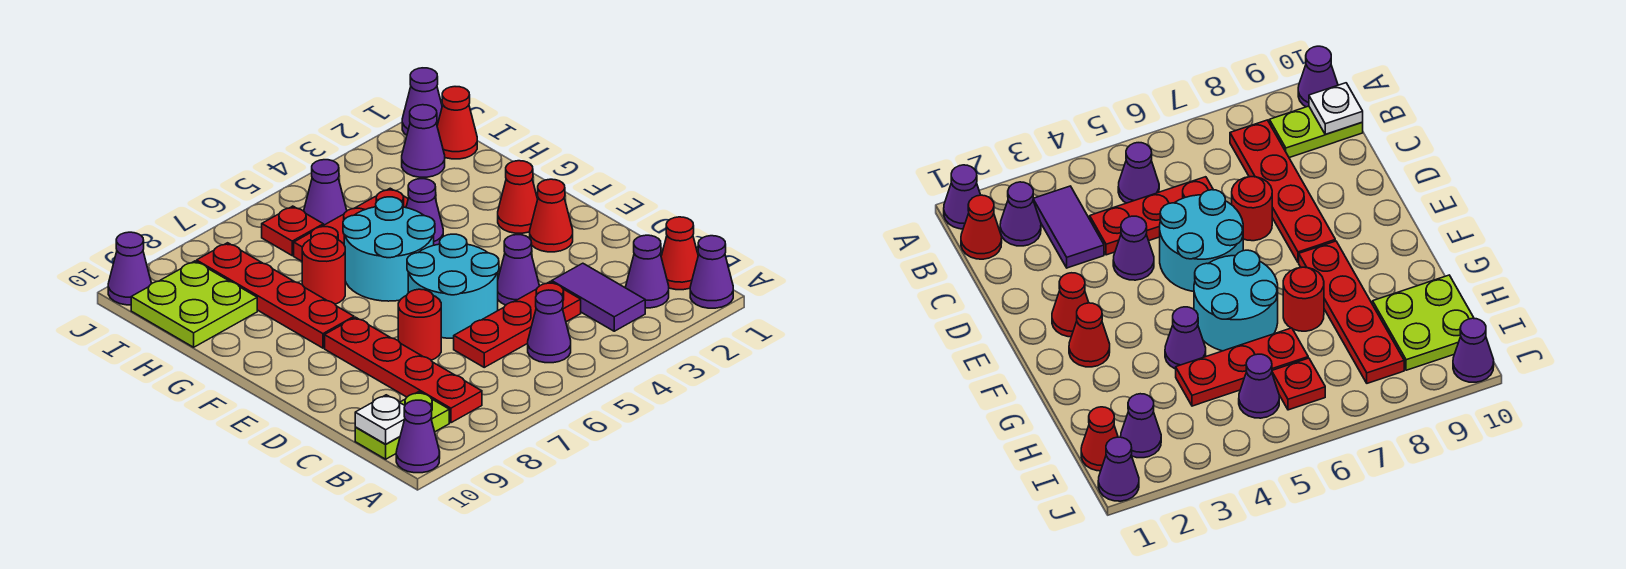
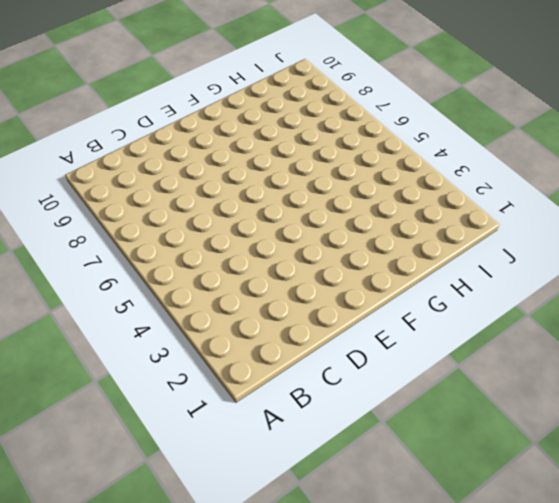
none -> purple 1x1 cone [690,236,733,308]
none -> purple 1x1 cone [396,400,440,473]
none -> red 1x1 cone [661,217,698,290]

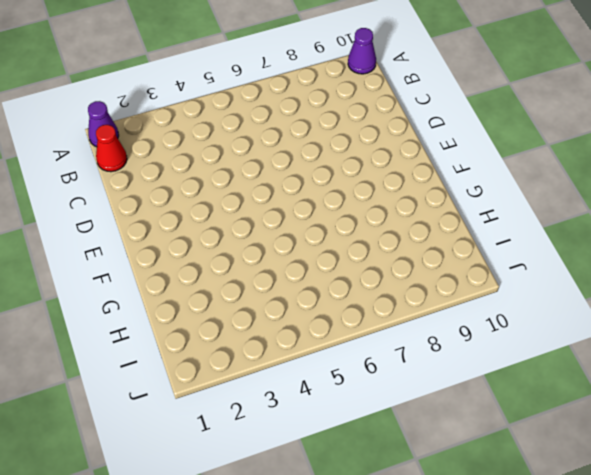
none -> purple 1x1 cone [626,235,669,308]
none -> purple 1x2 tile [552,263,645,331]
none -> purple 1x1 cone [528,290,571,363]

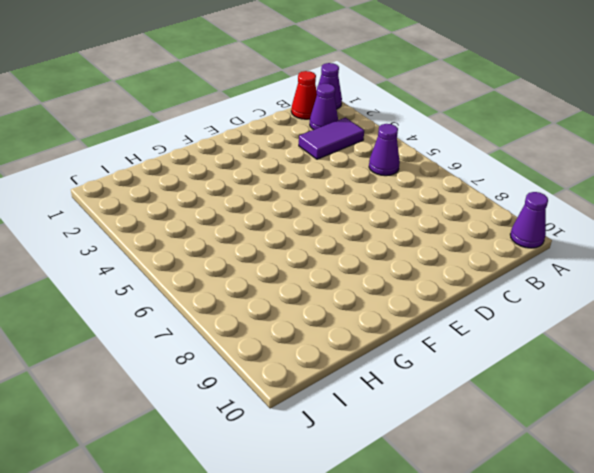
none -> red 1x4 plate [325,317,482,423]
none -> lime 1x2 plate [355,392,449,459]
none -> red 1x3 plate [454,282,581,367]

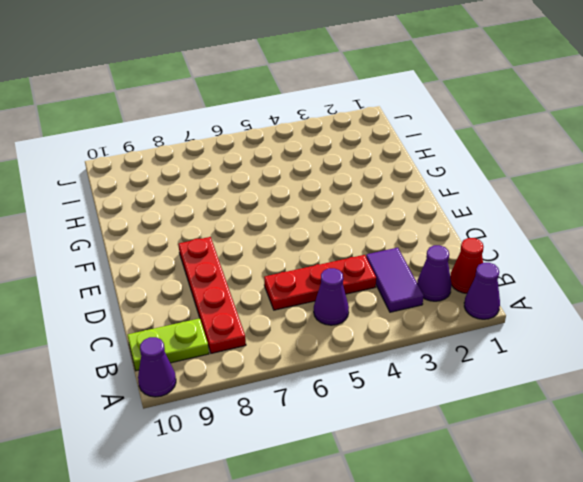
none -> purple 1x1 cone [498,235,539,305]
none -> cyan 2x2 round brick [407,234,499,338]
none -> red 1x1 round brick [398,289,441,360]

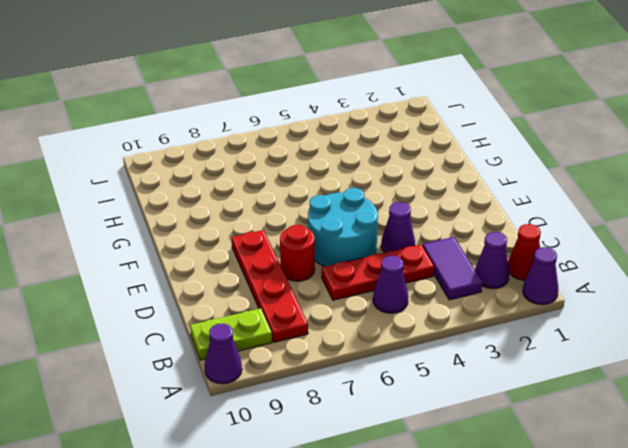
none -> red 1x1 cone [530,179,573,252]
none -> red 1x1 cone [498,161,538,233]
none -> cyan 2x2 round brick [343,197,435,301]

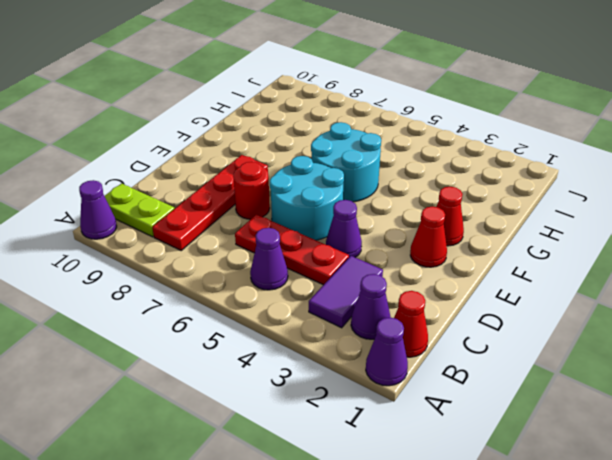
none -> red 1x4 plate [197,243,354,348]
none -> purple 1x1 cone [406,179,443,245]
none -> red 1x1 round brick [302,233,345,304]

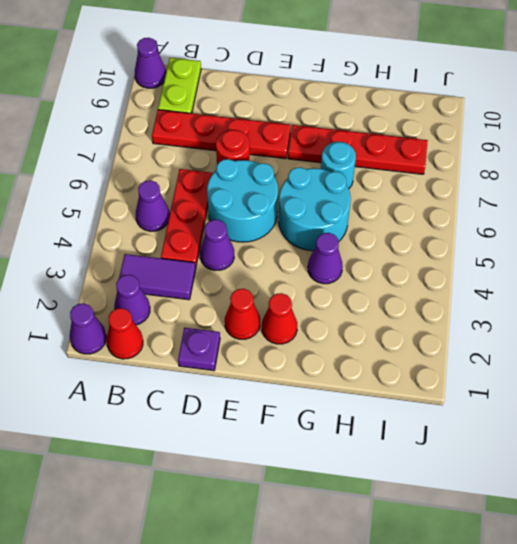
purple 1x1 plate [178,328,220,371] -> none
cyan 1x1 round brick [321,142,356,189] -> red 1x1 round brick [302,233,345,304]
none -> red 1x3 plate [294,188,408,261]
none -> lime 2x2 plate [131,261,257,347]
none -> red 1x1 cone [437,87,477,159]

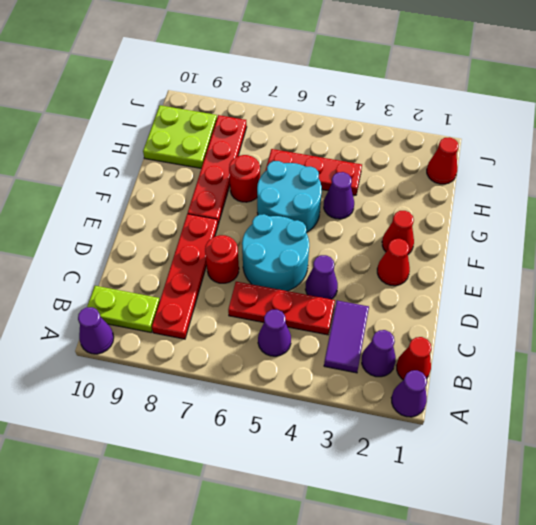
none -> purple 1x1 cone [402,105,445,177]
none -> purple 1x1 cone [304,160,347,225]
none -> red 1x1 plate [262,206,323,255]

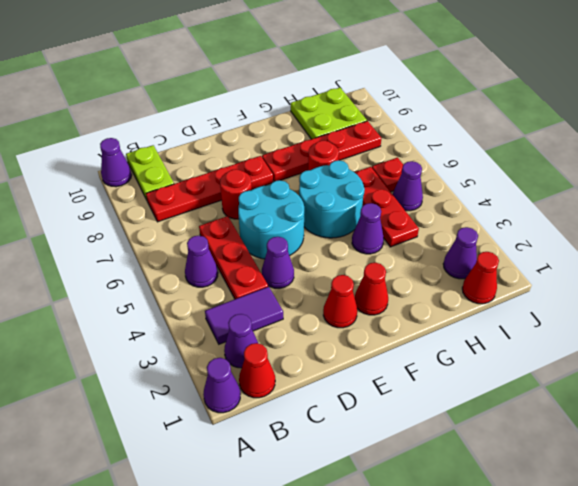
none -> purple 1x1 cone [402,68,442,135]
none -> purple 1x1 cone [108,232,151,305]
none -> white 1x1 plate [355,395,405,444]

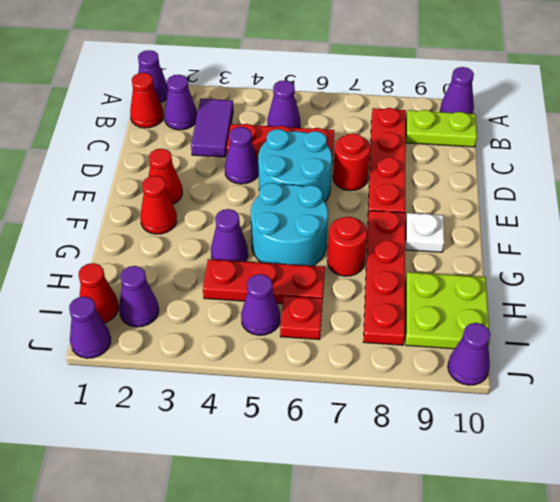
white 1x1 plate [406,213,444,252] -> white 1x1 plate moved to [355,395,405,444]

